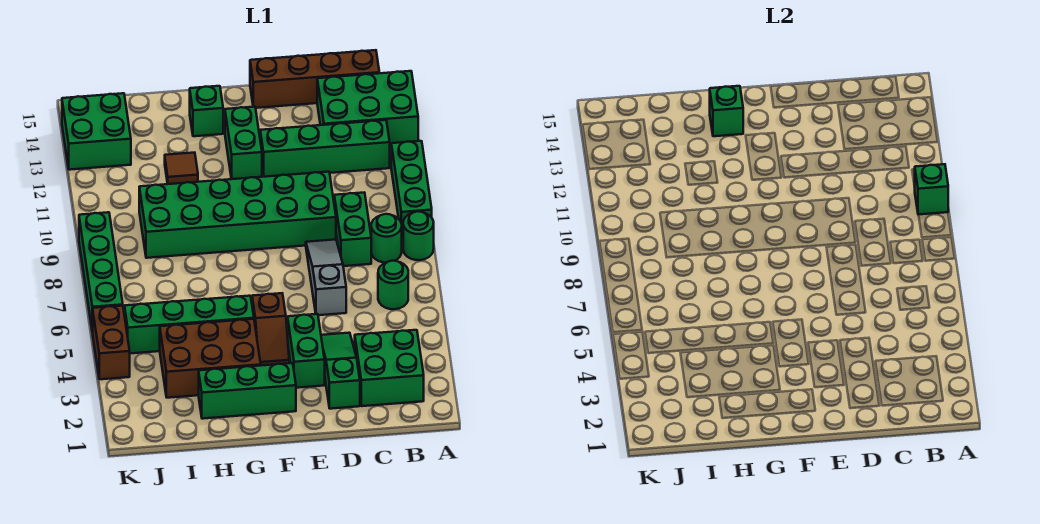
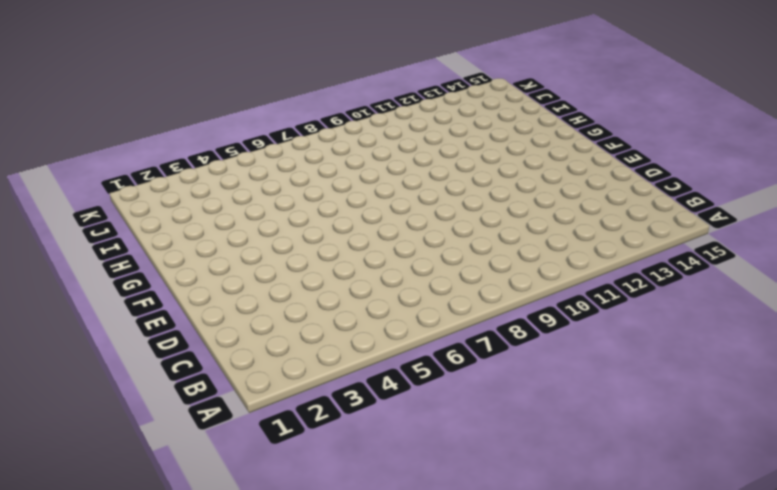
none -> green 1x1 round brick [403,211,434,260]
none -> green 1x3 brick [391,141,432,238]
none -> green 2x3 brick [317,71,418,145]

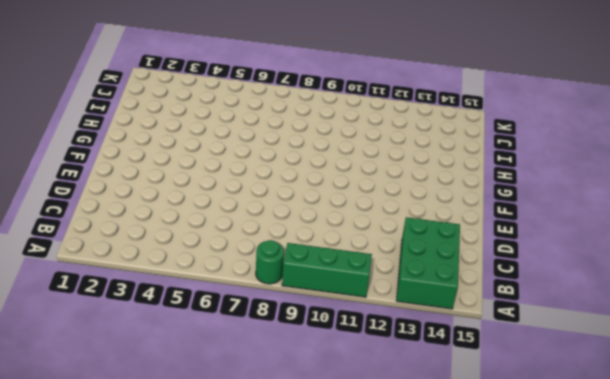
none -> green 2x2 brick [355,330,424,406]
none -> green 1x1 round brick [378,261,408,309]
none -> green 1x1 round brick [371,214,402,263]

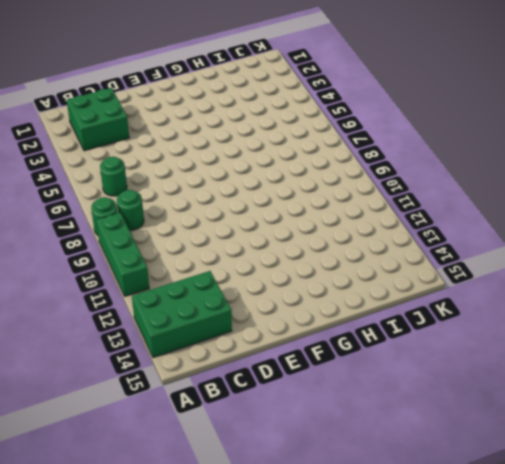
none -> green 1x4 brick [260,120,390,177]
none -> brown 1x4 brick [250,50,379,108]
none -> green 1x2 brick [334,193,371,266]

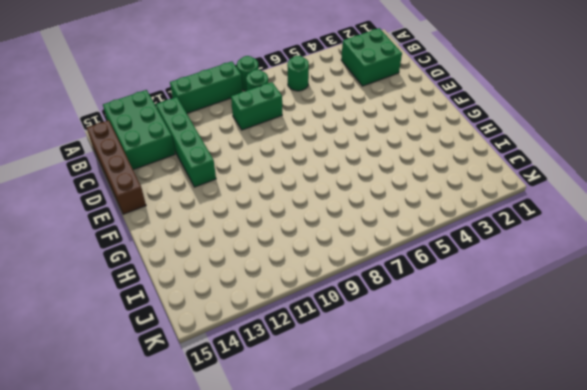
none -> green 1x3 slope [321,333,360,409]
none -> grey 1x3 slope [306,240,346,315]
none -> green 2x6 brick [139,172,336,258]

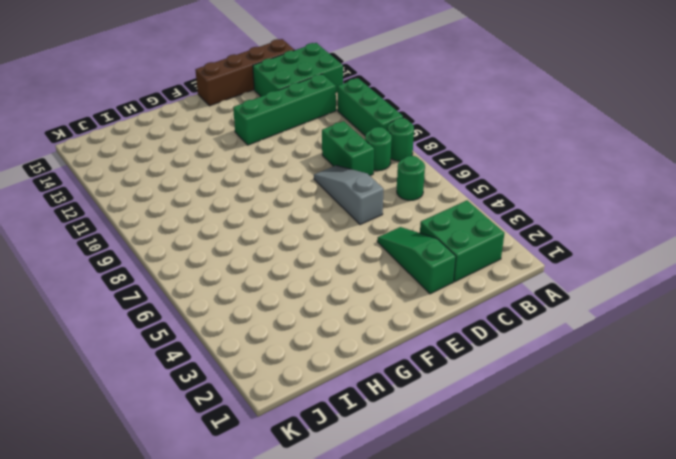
none -> green 2x6 brick [139,172,336,258]
none -> green 1x2 brick [288,314,325,388]
none -> green 1x3 brick [199,363,296,419]

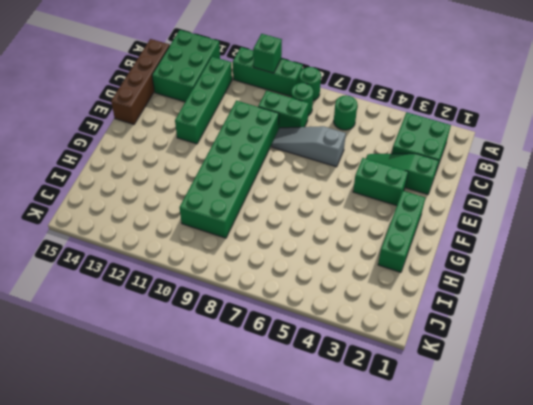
none -> brown 1x2 slope [252,293,289,366]
none -> green 1x2 brick [225,107,262,179]
none -> brown 2x3 brick [160,319,261,398]

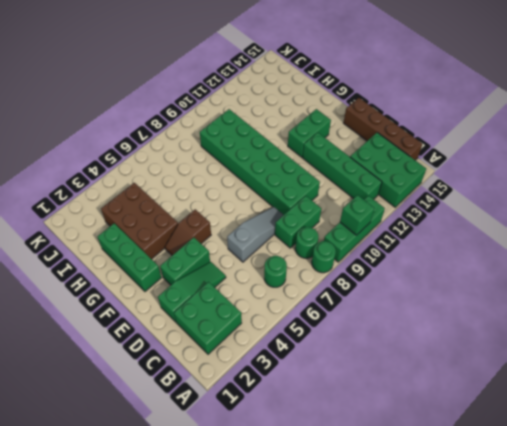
none -> green 1x4 brick [124,296,254,353]
none -> green 1x1 brick [190,86,223,136]
none -> brown 1x1 tile [165,153,198,184]

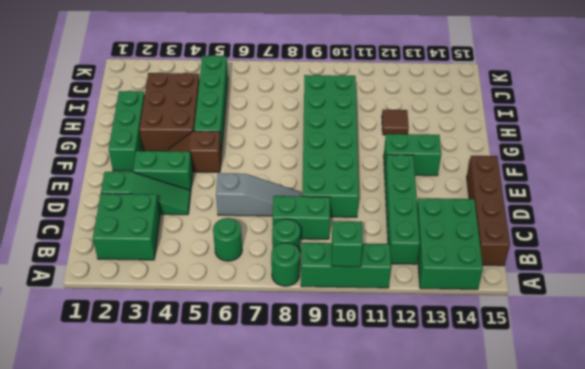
none -> green 1x1 brick [190,86,223,136]
none -> green 2x2 brick [62,93,131,170]
none -> brown 1x2 brick [93,306,130,379]

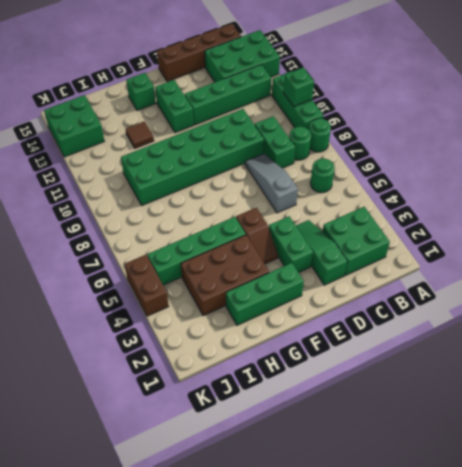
none -> green 1x4 brick [79,212,123,333]
none -> green 1x1 brick [710,86,743,136]

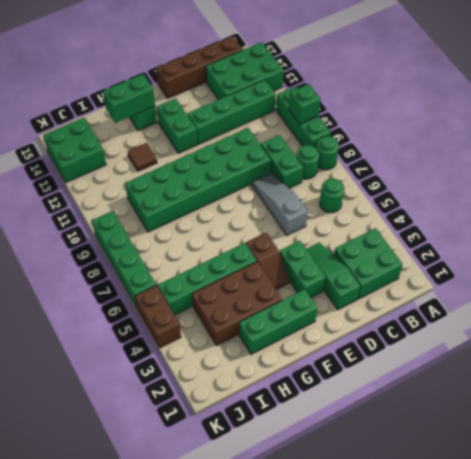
green 1x2 brick [103,74,155,123] -> green 1x1 brick [710,86,743,136]

